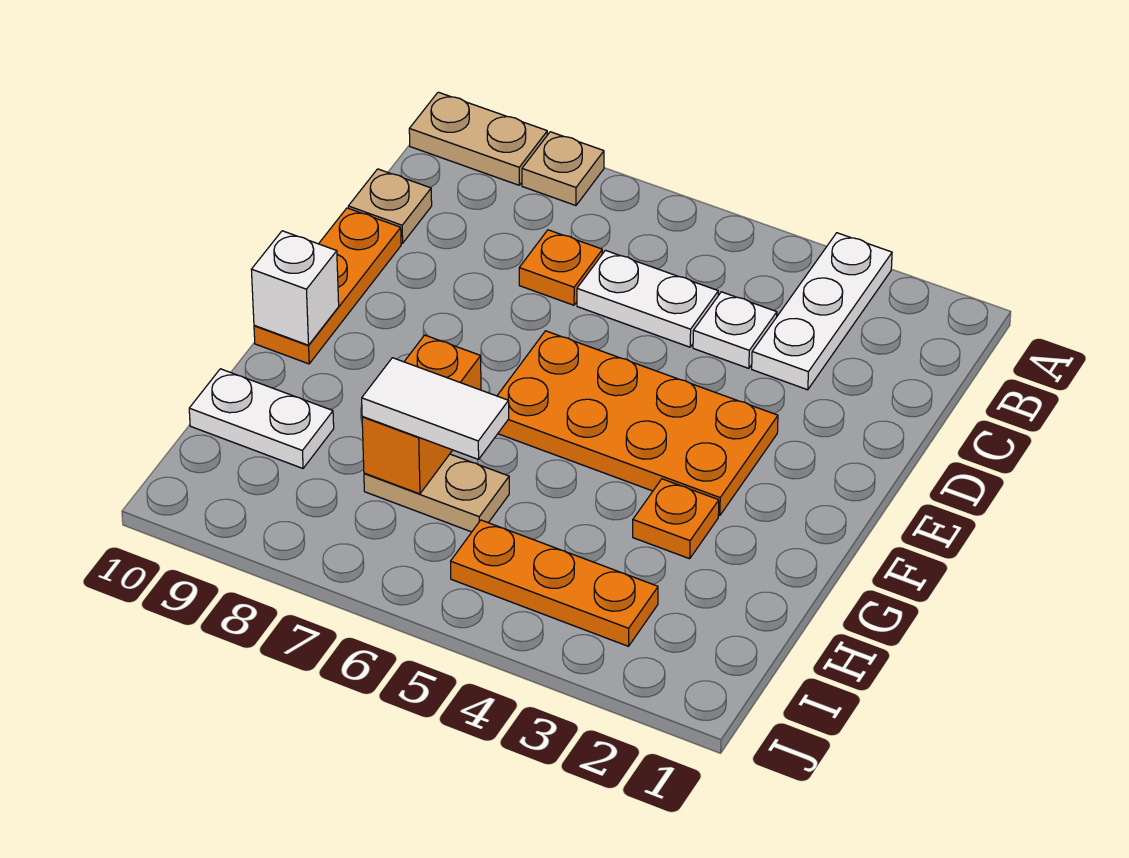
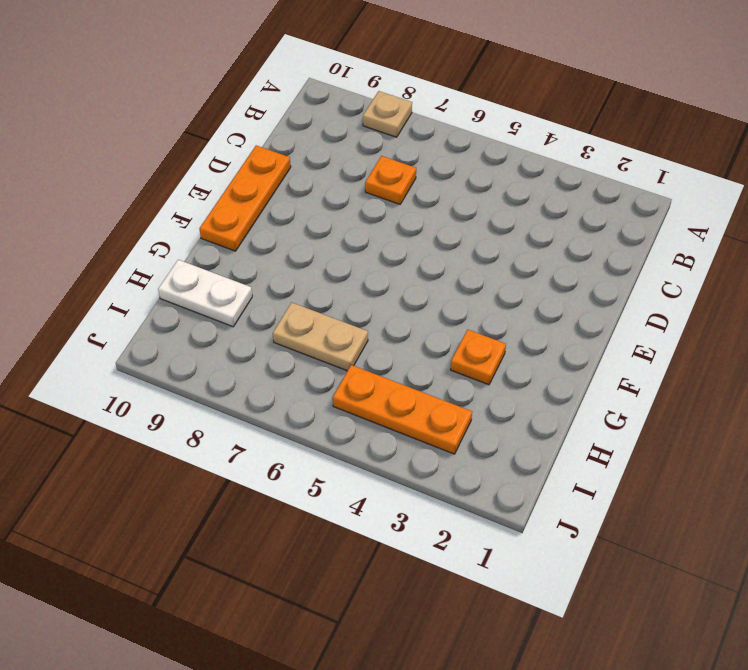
none -> white 1x3 plate [752,233,892,390]
none -> tan 1x2 plate [409,92,547,185]
none -> white 1x1 plate [693,292,777,368]

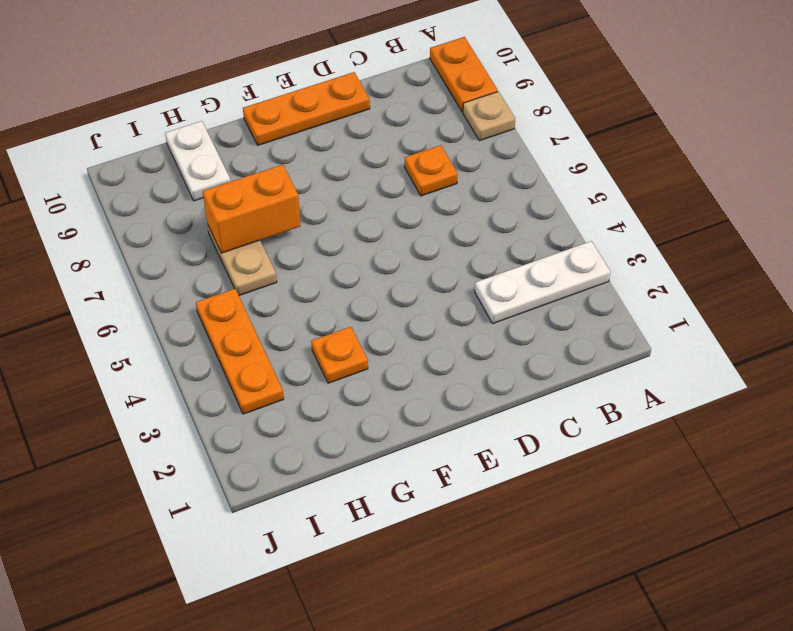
orange 1x2 plate [430,37,498,112] -> tan 1x2 plate [409,92,547,185]
none -> white 1x1 plate [693,292,777,368]
none -> white 1x2 plate [577,250,718,347]
none -> tan 1x1 plate [348,169,432,243]

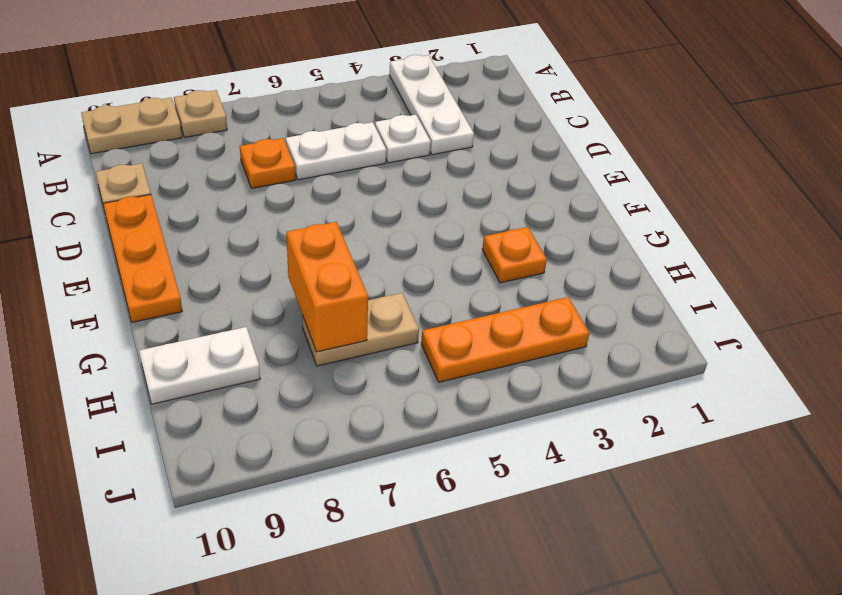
none -> orange 2x4 plate [497,331,778,516]
none -> white 1x1 brick [251,231,339,345]
none -> white 1x2 tile [362,358,509,459]

